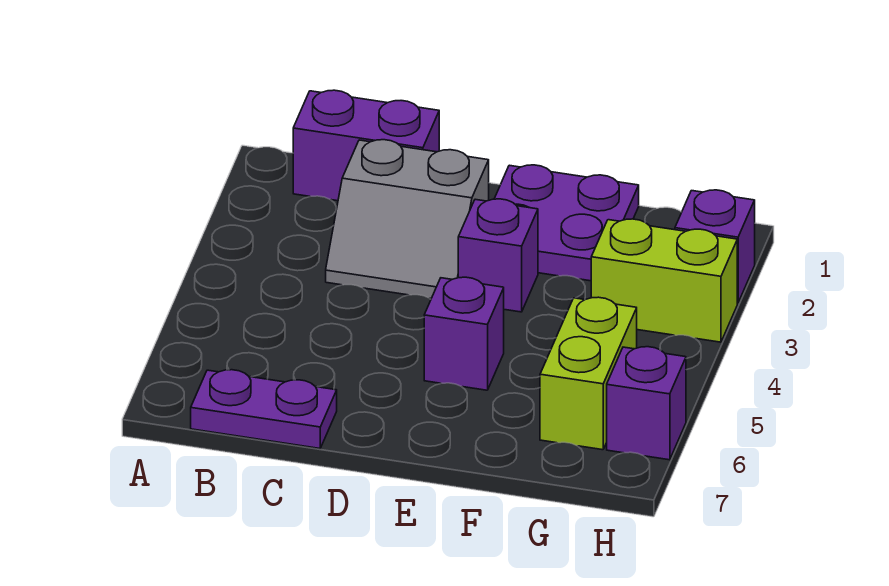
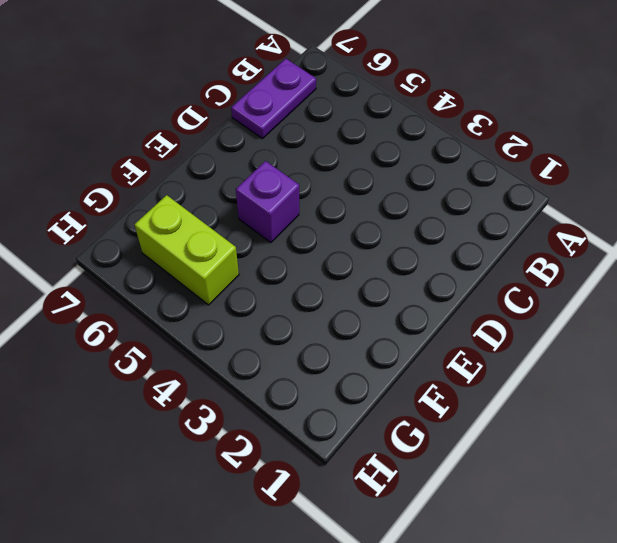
none -> purple 1x2 brick [293,90,439,201]
none -> grey 2x2 slope [326,140,489,298]

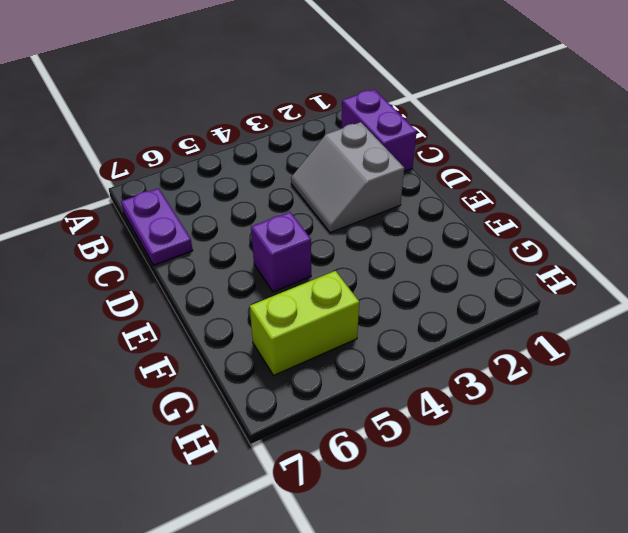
none -> purple 2x2 plate [494,165,639,281]
none -> purple 1x1 brick [458,199,538,312]

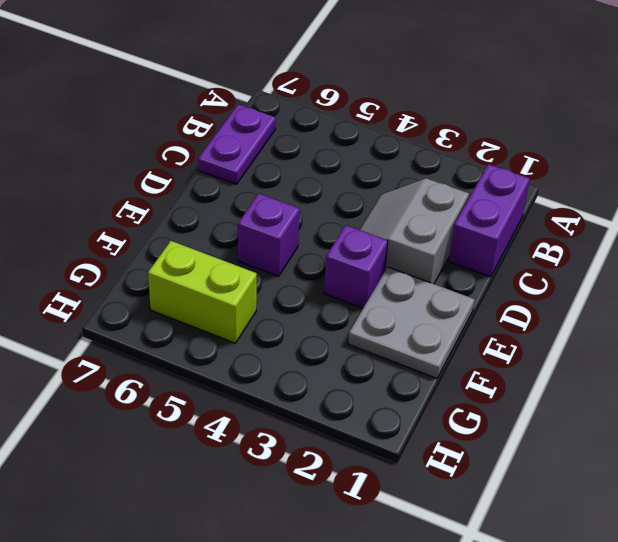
grey 2x2 plate [348,267,475,378] -> purple 2x2 plate [494,165,639,281]
none -> lime 1x2 brick [591,219,737,342]
none -> purple 1x1 brick [675,190,755,303]

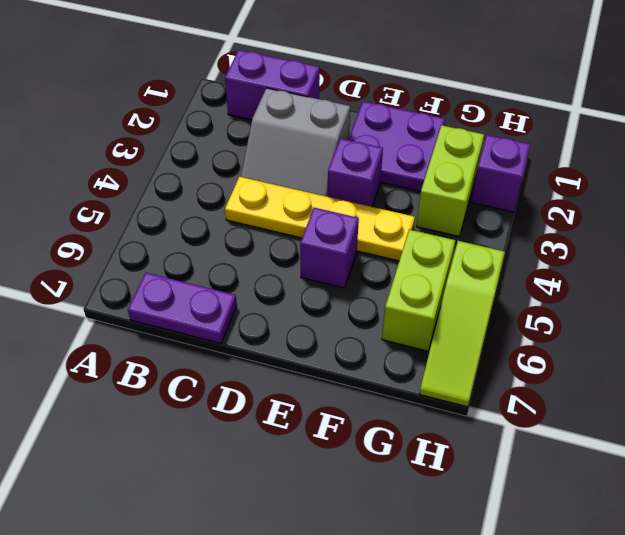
yellow 1x4 plate [225,177,415,261] -> none
lime 1x2 brick [416,125,484,236] -> lime 1x2 brick turned to [591,219,737,342]
lime 1x3 slope [419,241,505,407] -> purple 1x1 brick [607,347,686,460]

